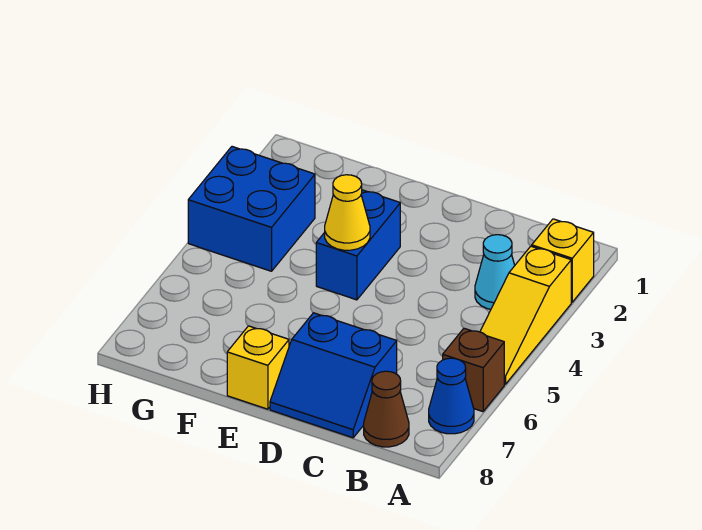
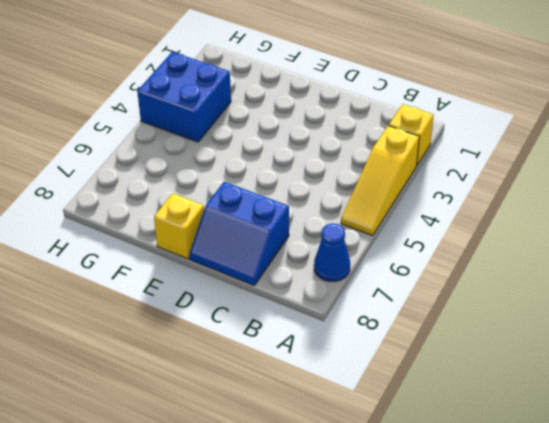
none -> brown 1x1 brick [443,328,504,412]
none -> cyan 1x1 cone [475,235,515,309]

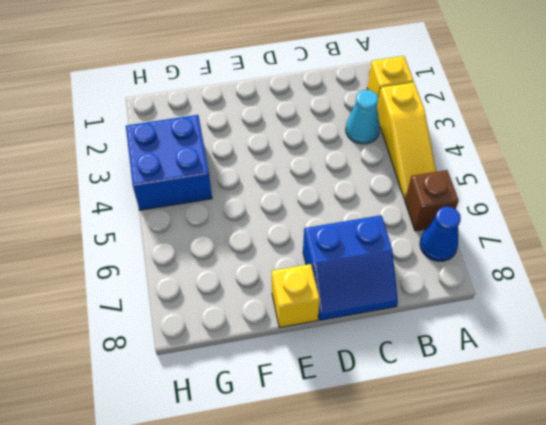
none -> brown 1x1 cone [364,371,409,447]
none -> blue 1x2 brick [316,190,400,300]

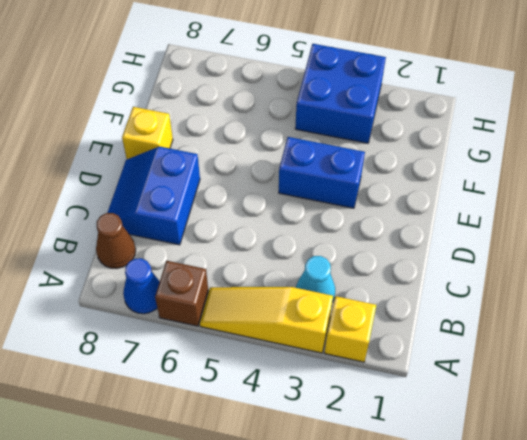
none -> yellow 1x1 cone [325,175,370,250]

